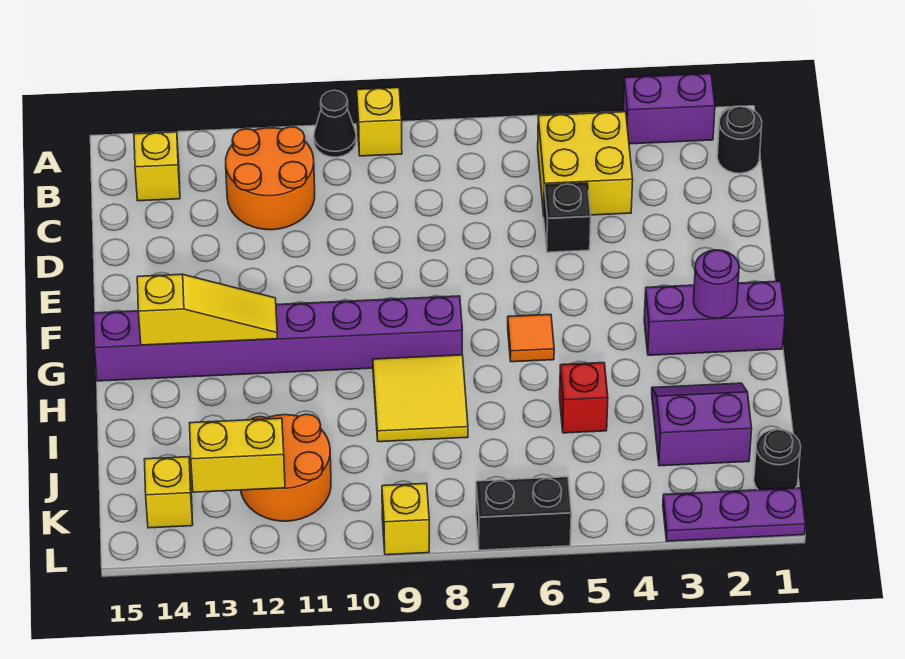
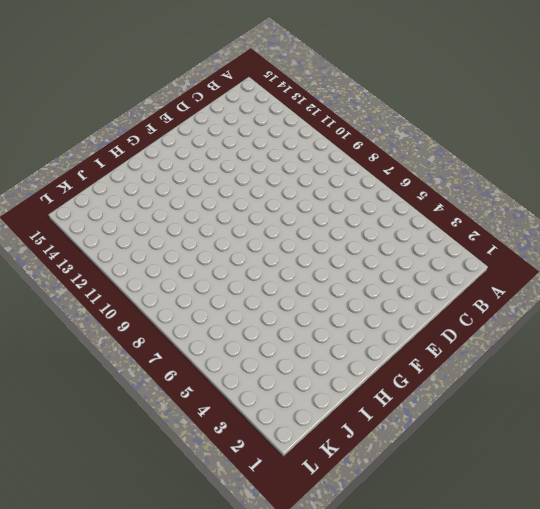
none -> purple 1x2 brick [623,74,715,144]
none -> yellow 1x1 brick [357,88,402,156]
none -> black 1x1 cone [314,90,356,157]

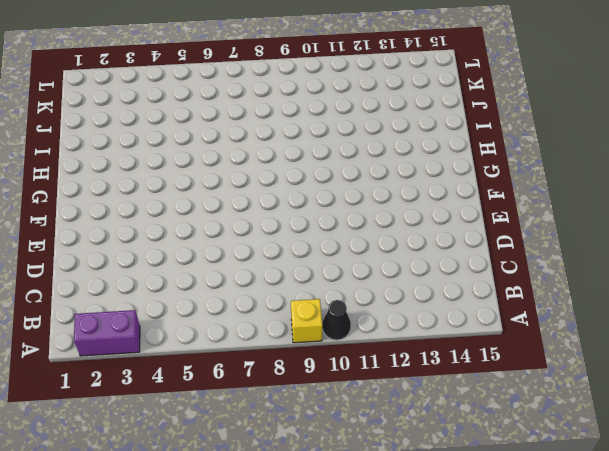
none -> black 1x1 round brick [717,107,762,173]
none -> yellow 2x2 brick [538,112,633,215]
none -> orange 2x2 round brick [226,127,315,230]

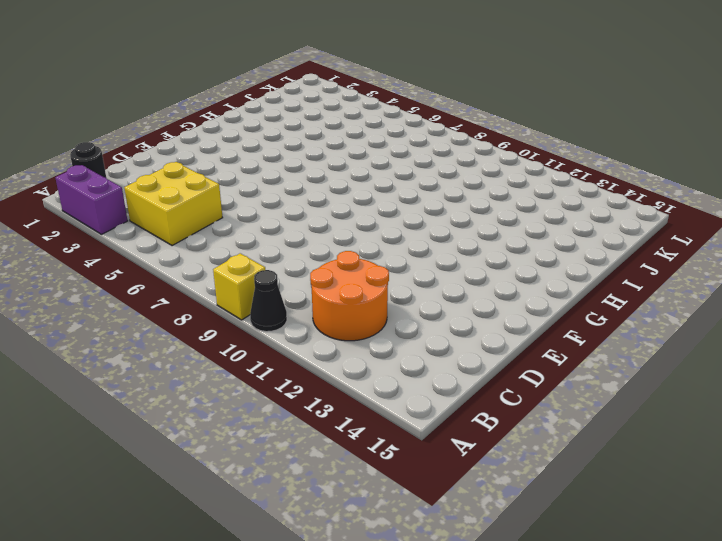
none -> yellow 1x1 brick [134,132,180,201]
none -> black 1x1 brick [544,183,591,252]
none -> purple 1x3 brick [644,281,785,355]

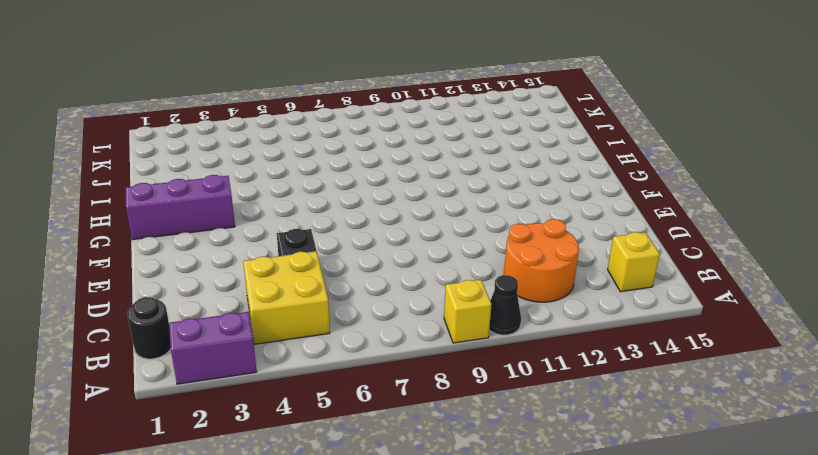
none -> orange 1x1 tile [508,315,554,362]
none -> purple 1x8 brick [94,296,462,381]
none -> yellow 2x2 tile [373,355,468,442]

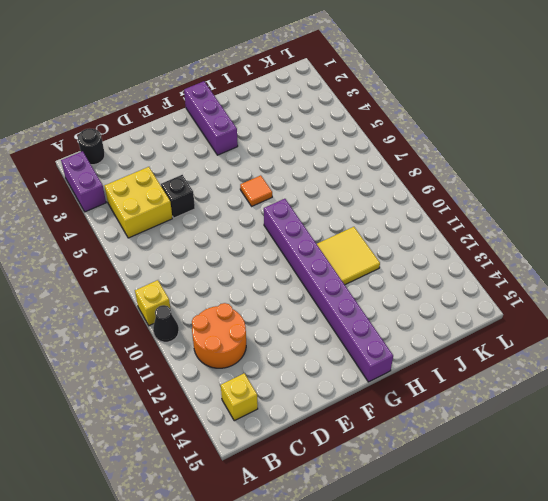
yellow 2x2 tile [317,227,380,285] -> yellow 2x2 tile moved to [373,355,468,442]
none -> purple 2x2 slope [652,383,752,466]
none -> red 1x1 brick [560,363,608,433]
none -> orange 2x2 round brick [241,414,331,521]

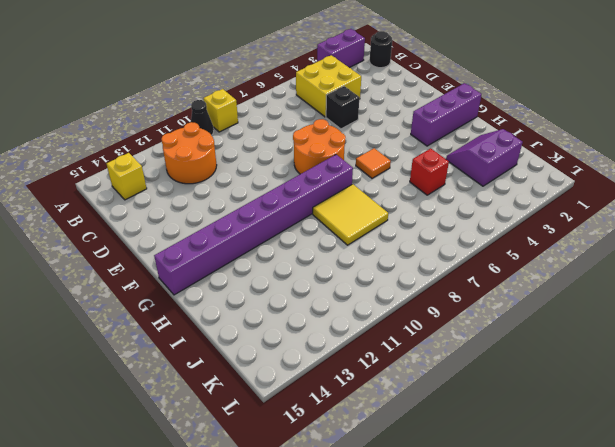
orange 2x2 round brick [293,119,346,174] -> orange 2x2 round brick moved to [241,414,331,521]
none -> black 1x1 round brick [754,429,801,490]
none -> yellow 1x1 brick [144,457,193,528]
none -> purple 1x3 plate [663,488,806,541]

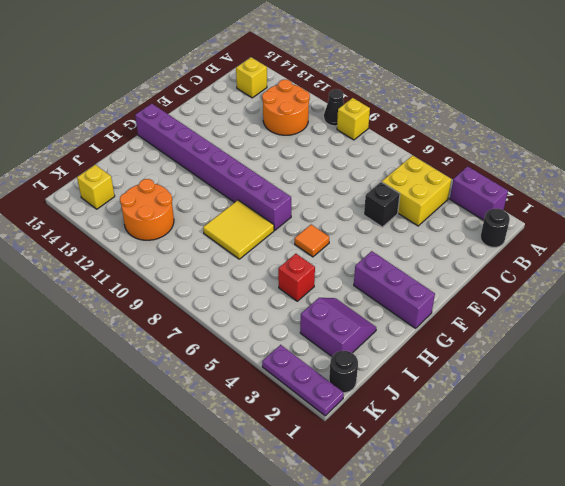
none -> black 1x2 brick [476,477,571,550]
none -> yellow 1x1 brick [382,484,429,555]
none -> purple 1x1 round brick [693,250,739,318]

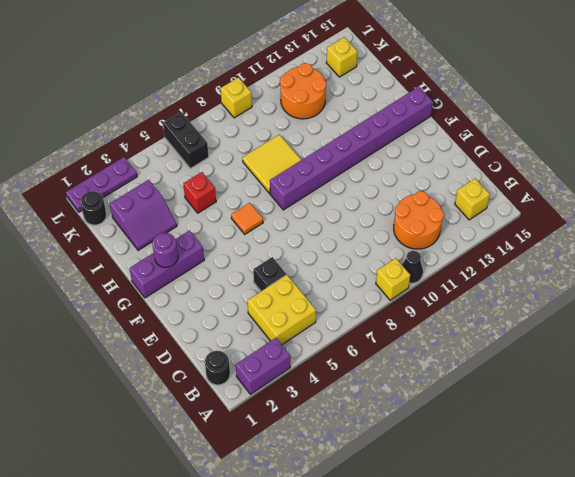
black 1x2 brick [163,112,209,168] -> black 1x2 brick turned to [476,477,571,550]
none -> yellow 1x3 slope [137,274,278,345]
none -> yellow 1x2 brick [189,418,285,492]

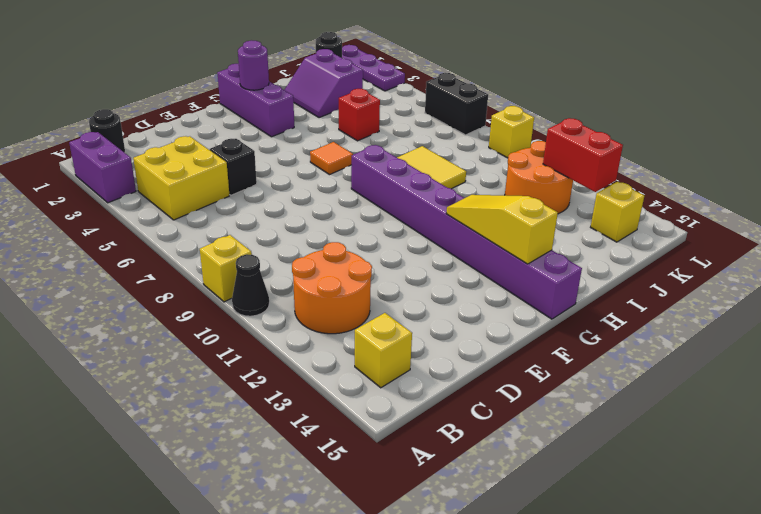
red 1x2 brick [543,118,623,192] -> yellow 1x2 brick [189,418,285,492]

